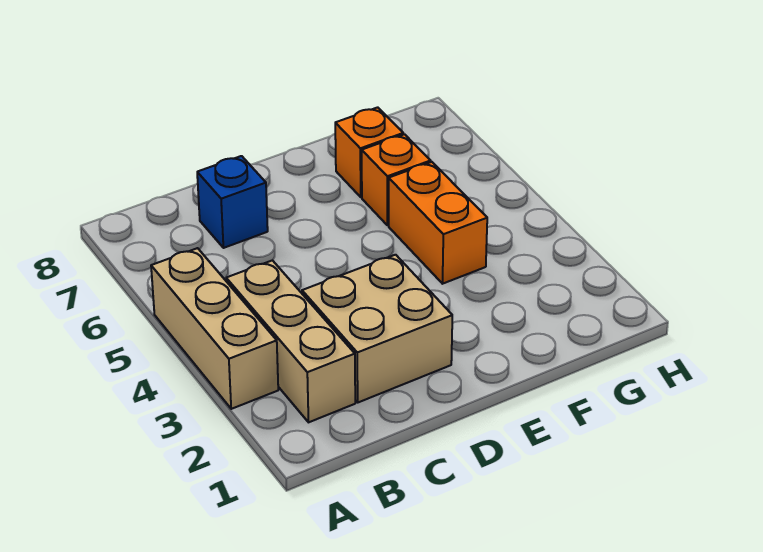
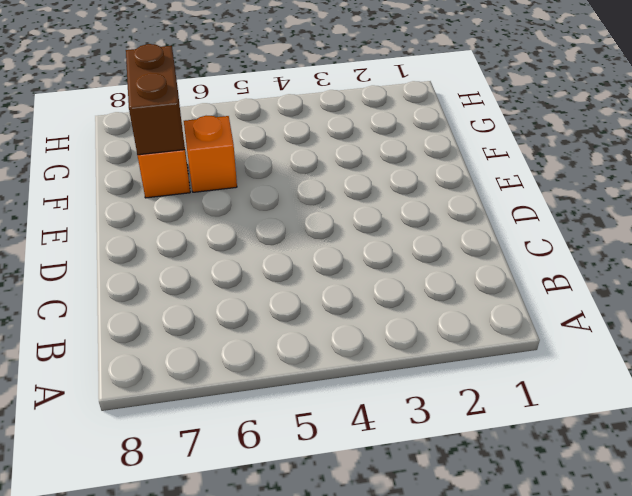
brown 1x2 brick [126,44,185,155] -> none
none -> tan 1x3 brick [151,248,278,409]
none -> tan 1x3 brick [226,260,355,422]

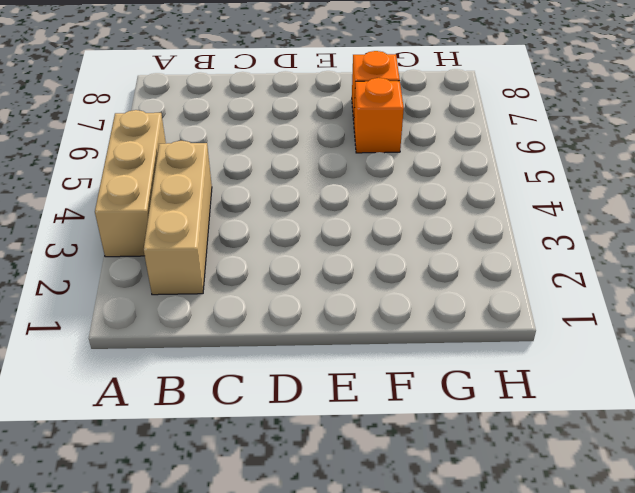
none -> tan 2x2 brick [302,255,452,402]
none -> blue 1x1 brick [197,156,268,248]

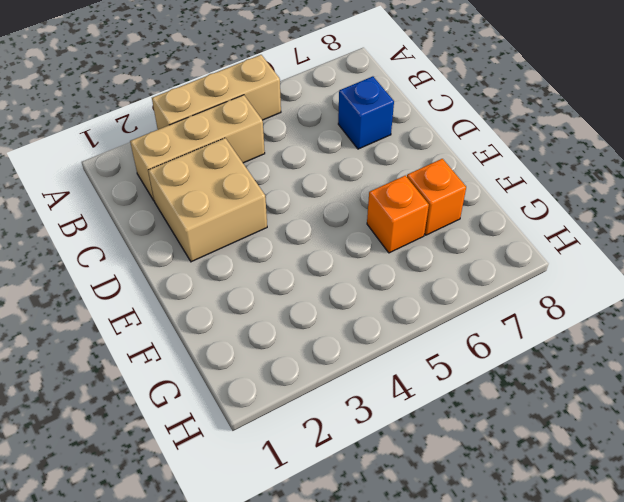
none -> orange 1x2 brick [389,162,487,284]

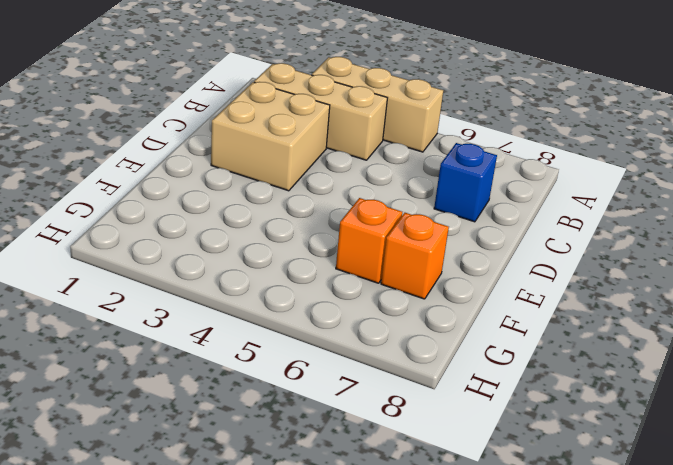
none -> orange 1x2 brick [389,162,487,284]

